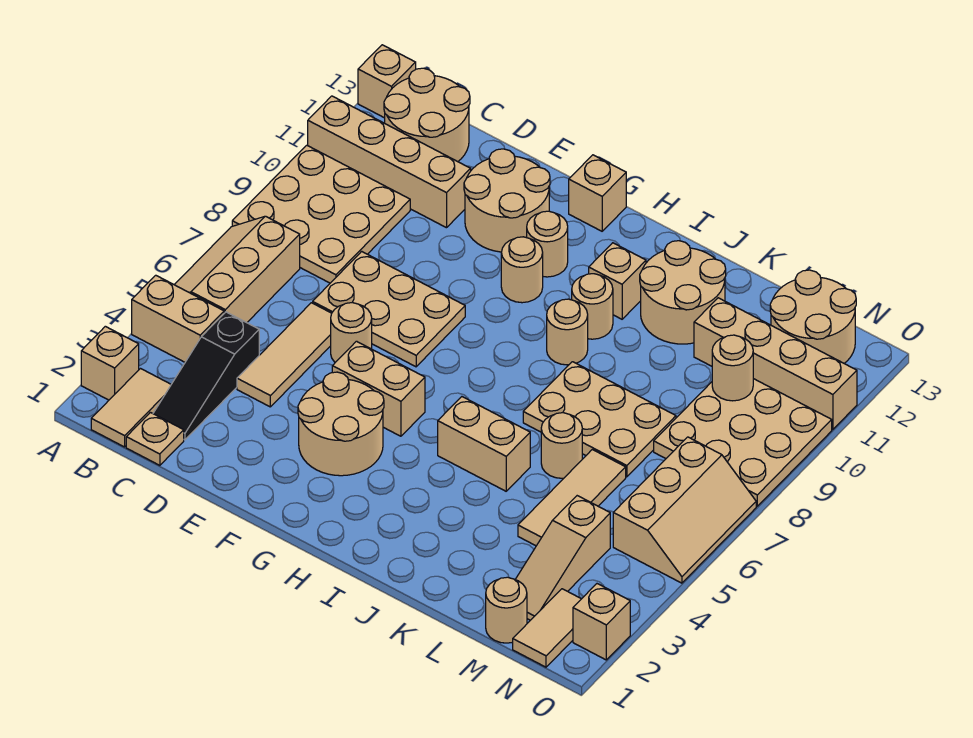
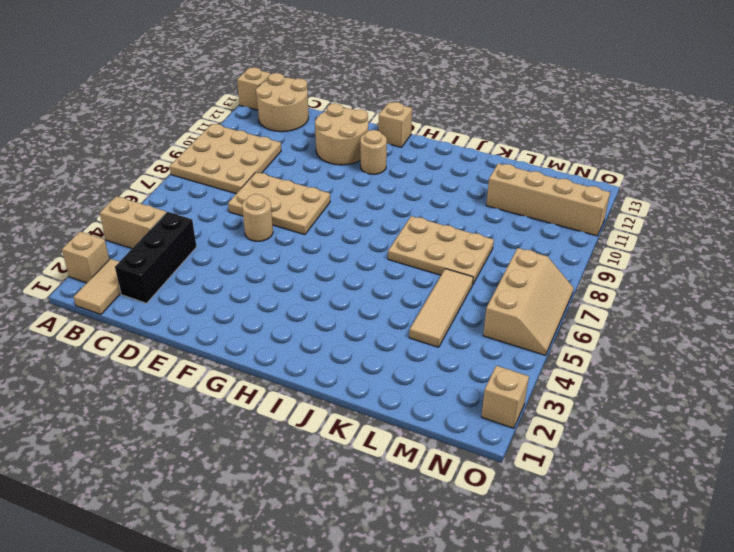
black 1x3 brick [115,212,196,303] -> black 1x3 slope [153,312,259,440]
none -> tan 2x3 slope [175,216,300,323]
none -> tan 1x4 brick [308,96,471,228]
none -> tan 1x1 plate [126,412,184,465]
none -> tan 1x3 tile [237,303,332,407]

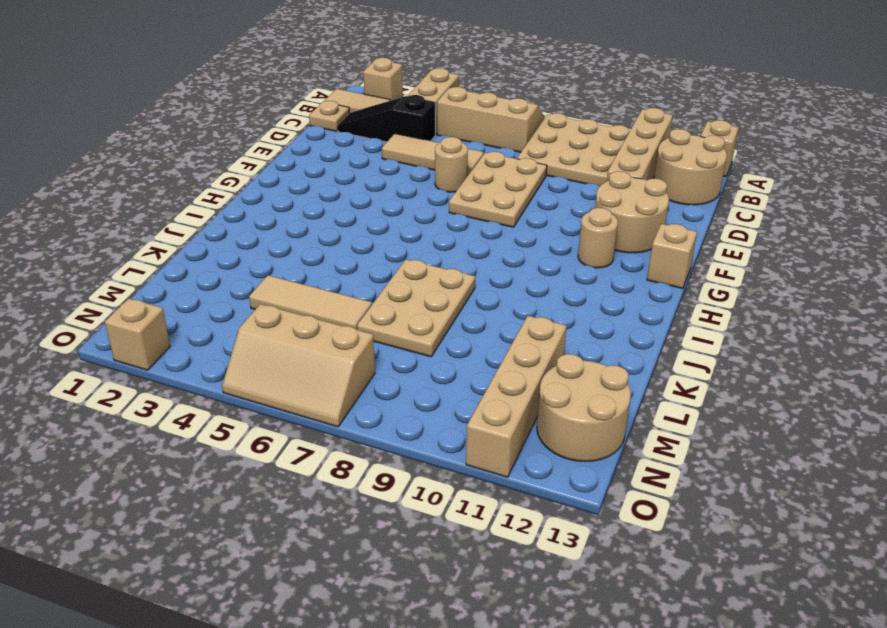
none -> tan 2x2 round brick [298,372,384,476]
none -> tan 1x2 brick [332,341,425,436]
none -> tan 1x1 round brick [501,237,543,303]
none -> tan 1x2 brick [438,397,530,491]

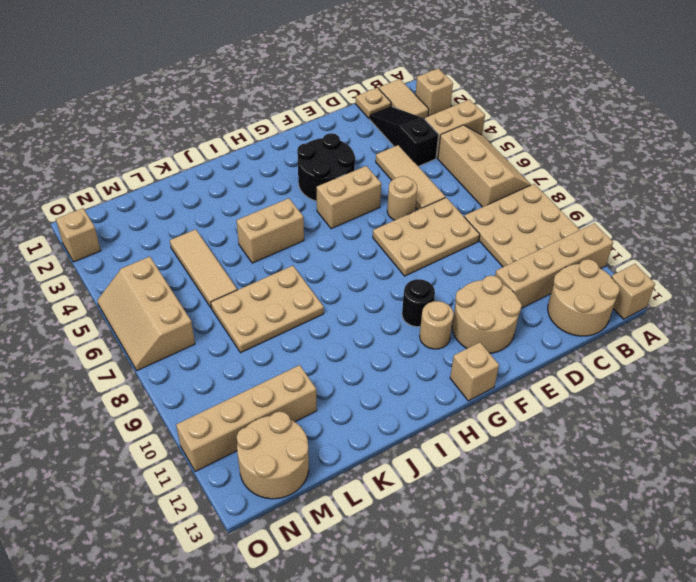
black 2x2 round brick [297,133,355,201] -> tan 2x2 round brick [298,372,384,476]
black 1x1 round brick [402,279,435,327] -> tan 1x1 round brick [501,237,543,303]
none -> tan 1x1 round brick [547,299,588,365]
none -> tan 1x1 round brick [572,274,613,339]
none -> tan 1x1 brick [589,243,646,319]
none -> tan 2x2 round brick [640,241,726,344]

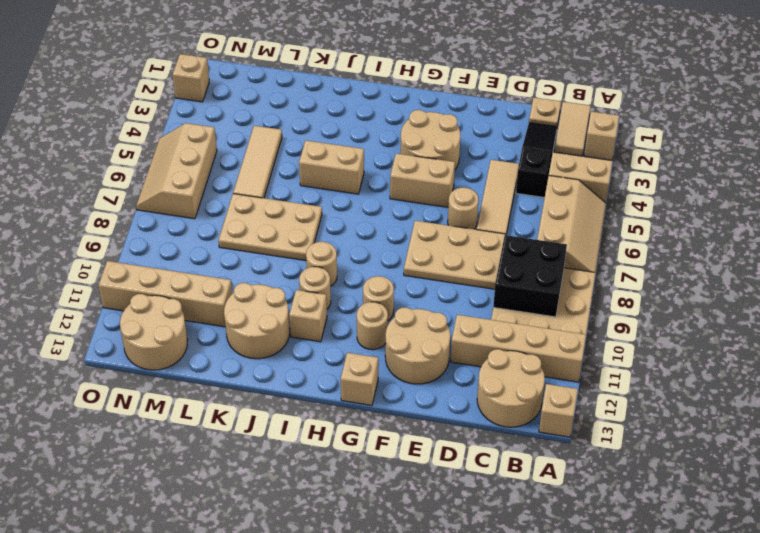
black 2x2 brick [493,235,567,317] -> none
none -> tan 1x1 round brick [541,413,582,478]
none -> tan 1x1 round brick [486,577,527,643]
none -> tan 1x3 slope [515,496,610,620]
none -> tan 3x3 plate [654,379,832,506]

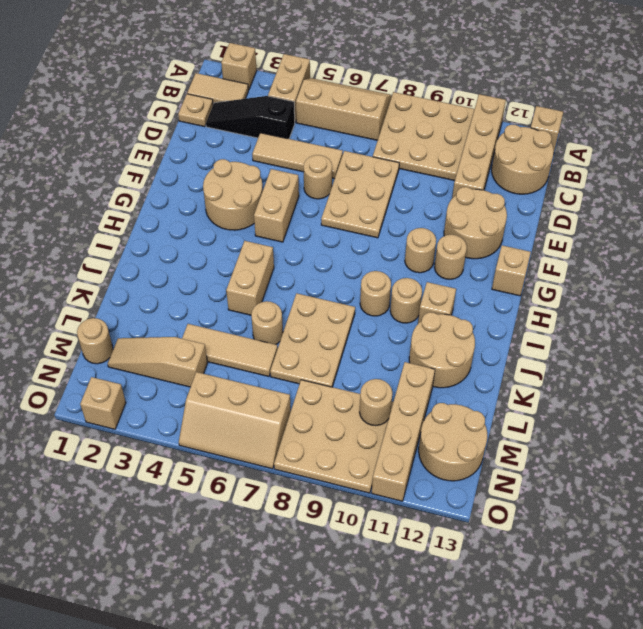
none -> tan 1x2 tile [513,589,581,667]

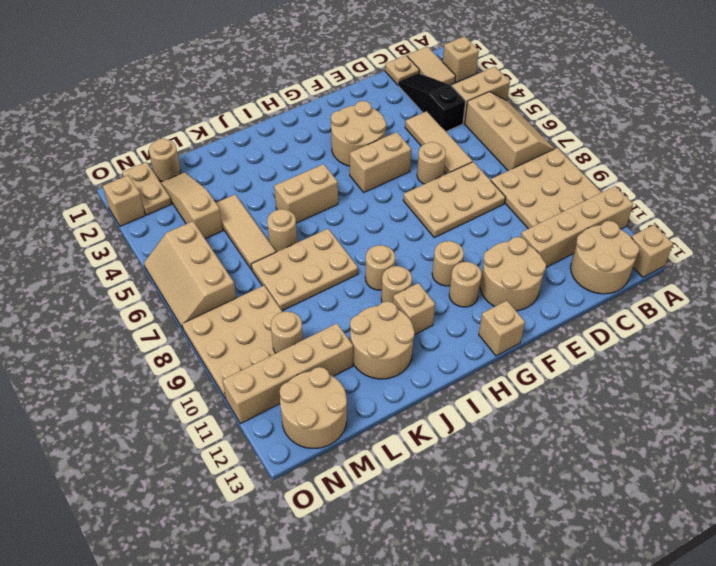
tan 1x2 plate [122,162,171,215] -> tan 1x2 tile [513,589,581,667]

